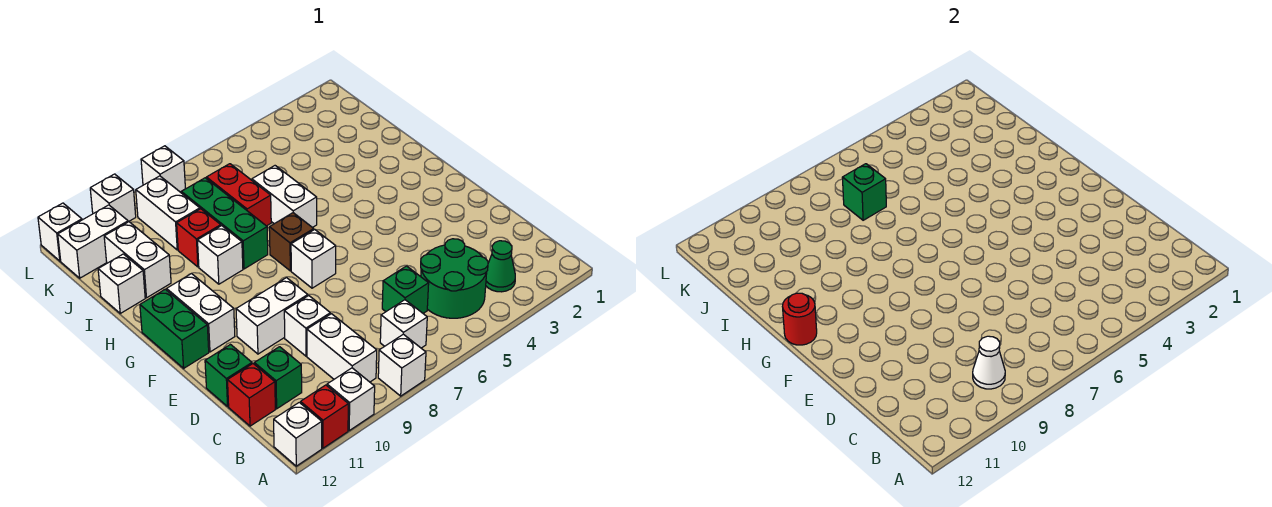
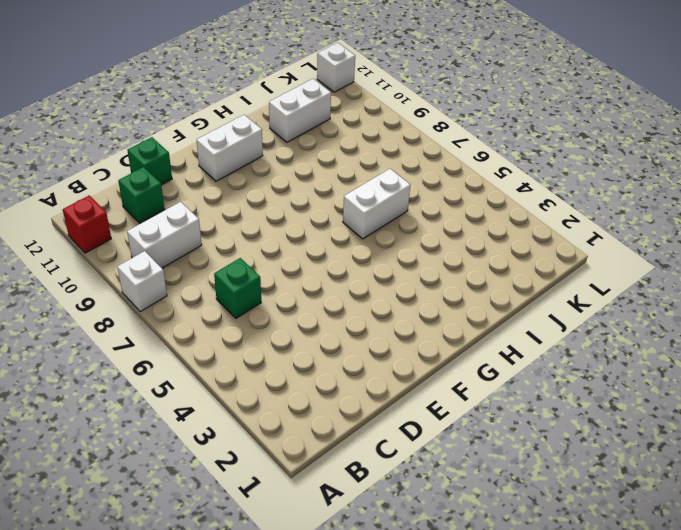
none -> white 1x1 brick [327,368,375,430]
none -> white 1x1 brick [274,402,322,466]
none -> green 1x1 cone [486,241,515,292]
none -> green 2x2 round brick [421,239,488,318]

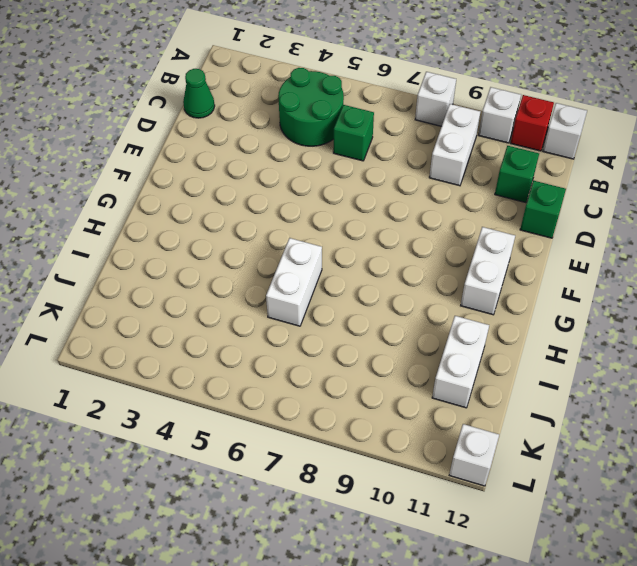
green 1x1 cone [183,69,215,118] -> green 1x1 cone moved to [486,241,515,292]
none -> white 1x1 brick [380,300,427,348]
none -> red 1x1 brick [228,364,275,426]
none -> white 1x1 brick [284,296,330,356]
none -> white 1x2 brick [236,278,308,354]

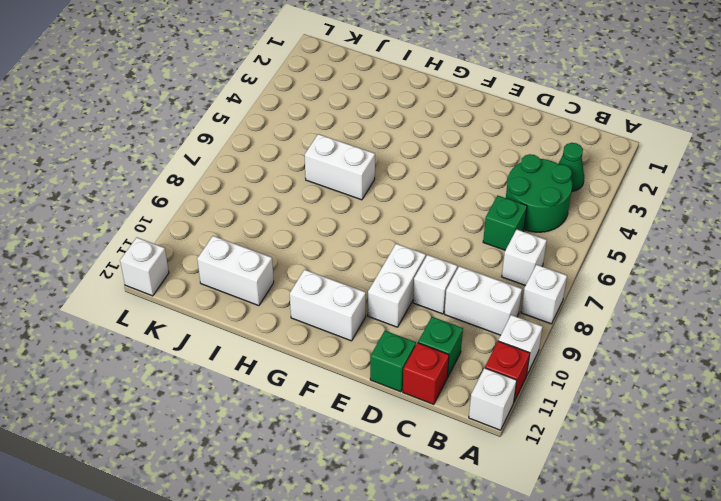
none -> white 1x1 brick [291,230,336,288]
none -> green 1x2 brick [140,289,209,368]
none -> brown 1x1 brick [269,213,314,271]
none -> green 1x3 brick [181,178,268,269]

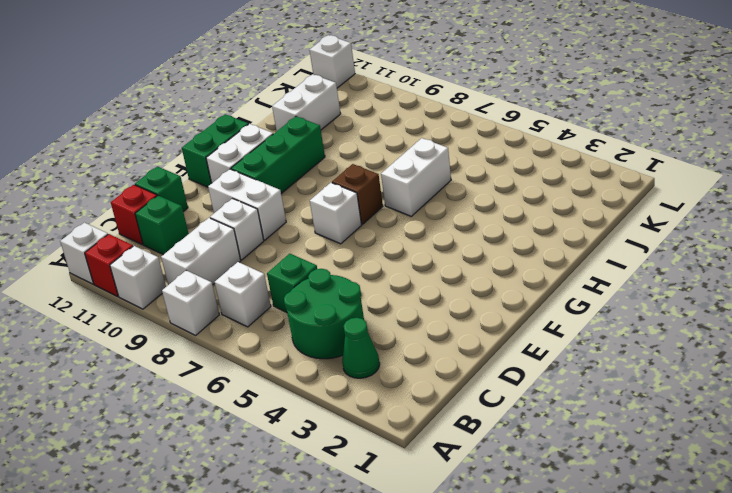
green 1x3 brick [231,116,325,194] -> green 1x3 brick moved to [181,178,268,269]
none -> white 1x1 brick [197,226,243,284]
none -> red 1x2 brick [206,164,271,226]
none -> red 1x1 brick [177,209,221,267]
none -> white 1x1 brick [98,254,145,313]

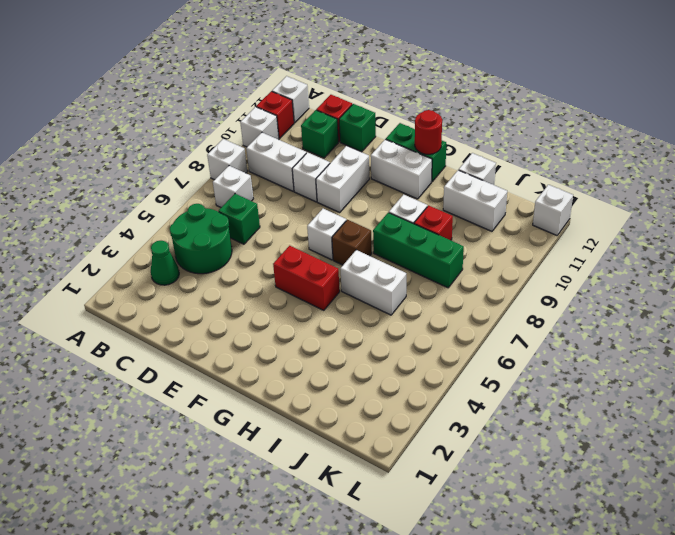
red 1x2 brick [273,246,340,310] -> red 1x2 brick moved to [206,164,271,226]
none -> white 1x2 brick [136,176,200,250]
none -> white 1x2 brick [58,205,128,278]
none -> white 1x1 brick [141,146,185,192]
none -> white 1x1 brick [90,174,136,222]

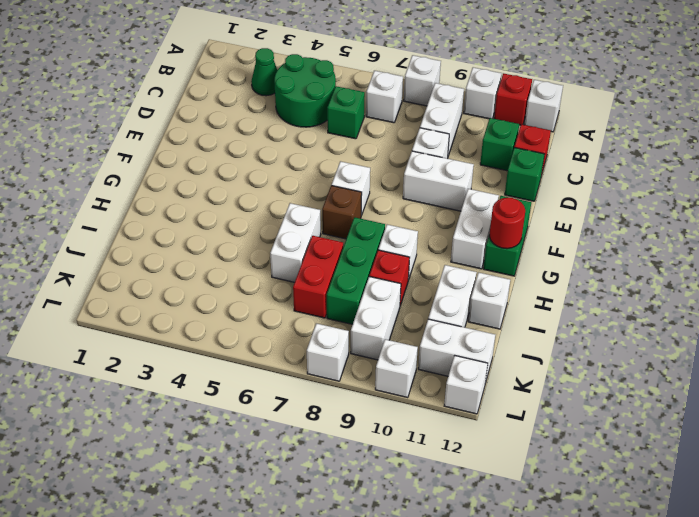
none -> white 1x1 cone [973,336,1005,389]
none -> green 1x1 brick [842,164,886,220]

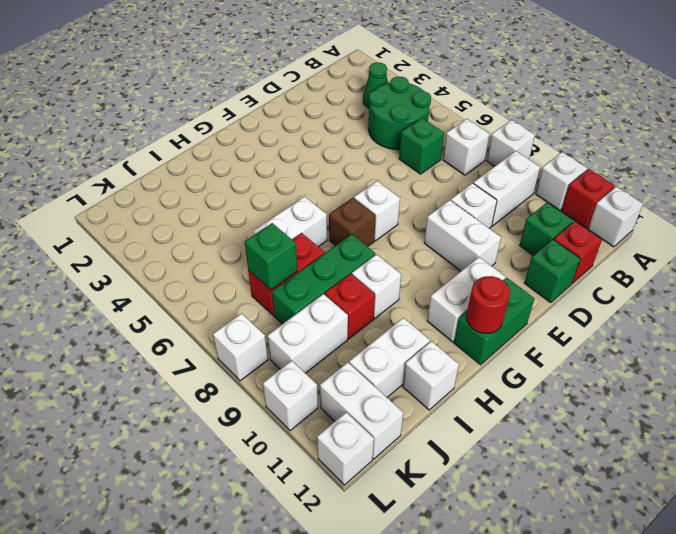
none -> white 1x1 cone [973,336,1005,389]

